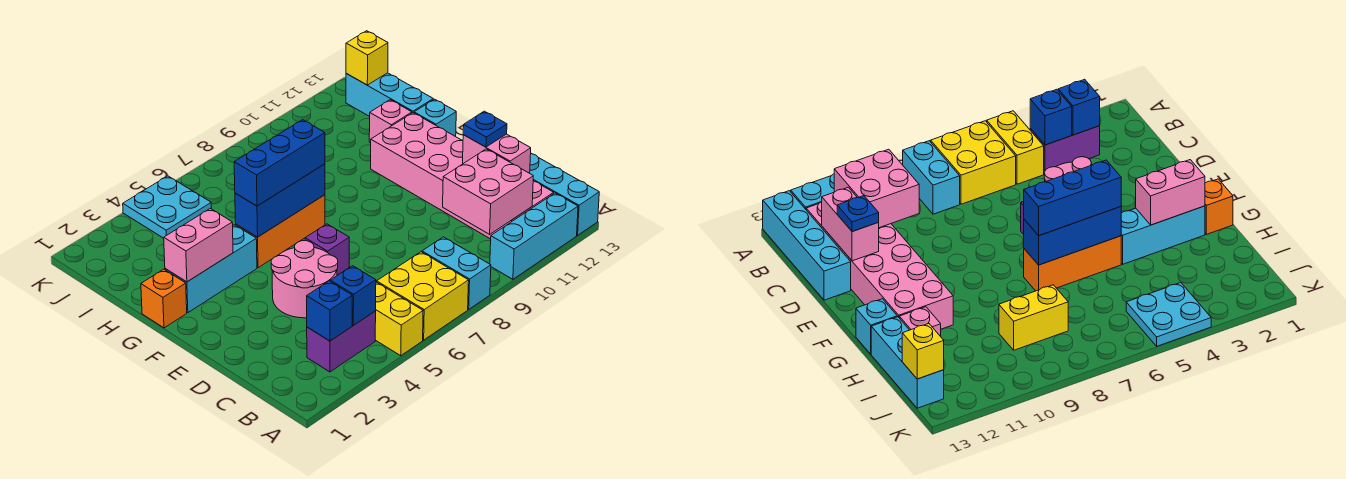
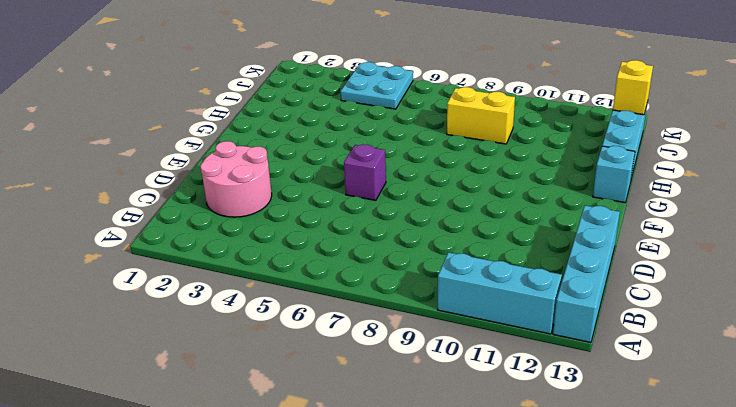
pink 2x2 round brick [200,141,272,217] -> pink 2x2 round brick moved to [271,241,338,318]
none -> yellow 1x2 brick [375,282,423,356]
none -> yellow 2x2 brick [377,252,469,340]
none -> cyan 1x2 brick [422,237,491,309]

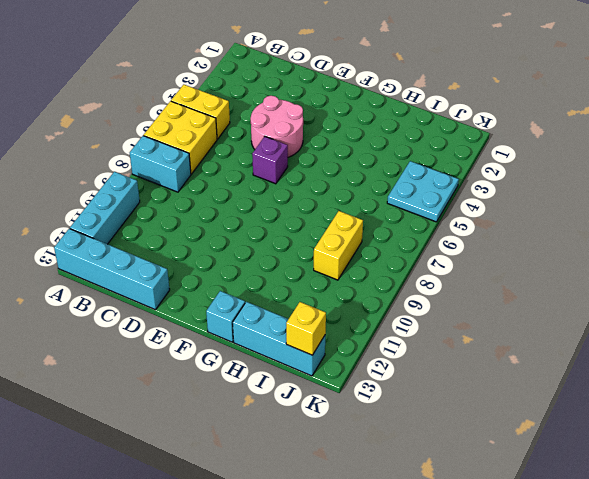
none -> purple 1x2 brick [307,311,376,372]
none -> pink 2x6 brick [371,113,554,239]
none -> orange 1x1 brick [141,269,187,328]

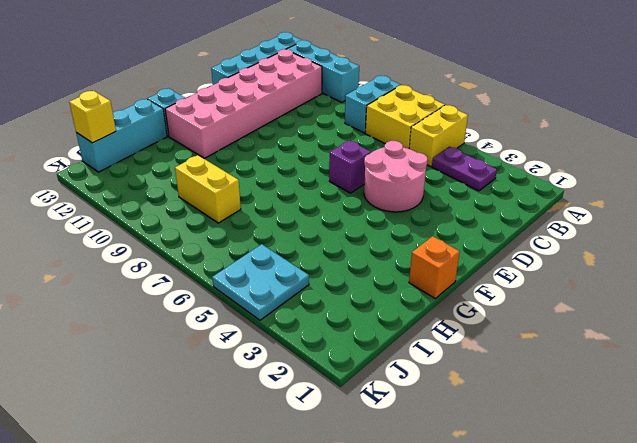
purple 1x2 plate [432,147,497,191] -> purple 1x2 brick [307,311,376,372]
none -> cyan 1x3 brick [165,225,257,313]
none -> orange 1x3 brick [236,195,325,268]
none -> pink 1x1 brick [369,100,412,143]

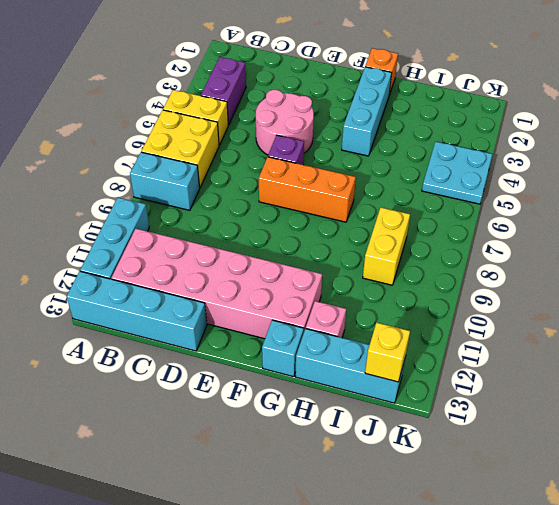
orange 1x3 brick [259,157,356,222] -> orange 1x3 brick turned to [236,195,325,268]
none -> blue 1x1 brick [307,281,352,341]
none -> blue 1x1 brick [330,266,376,325]
none -> pink 2x2 brick [443,149,533,234]

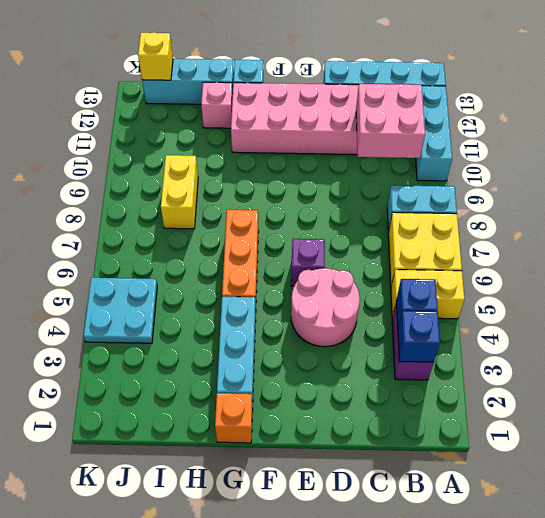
none -> pink 1x2 brick [463,134,531,173]
none -> pink 1x2 brick [164,209,233,282]
none -> blue 1x3 brick [235,164,325,237]

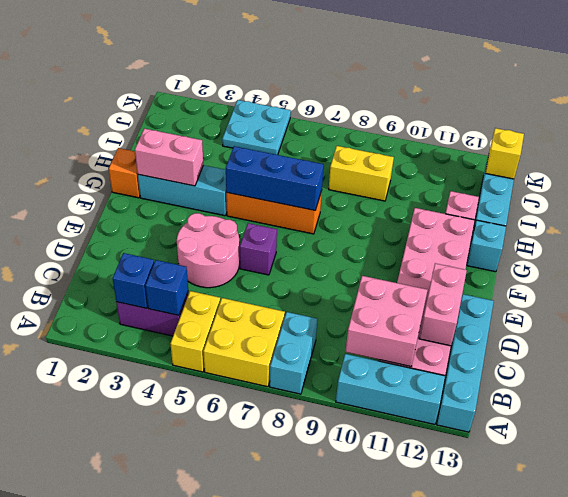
none -> blue 1x1 plate [463,111,507,147]
none -> blue 1x3 brick [234,120,325,206]

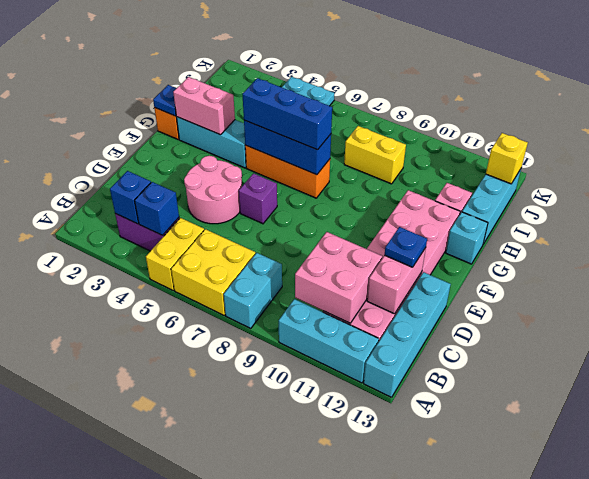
blue 1x1 plate [153,85,176,116] -> none

